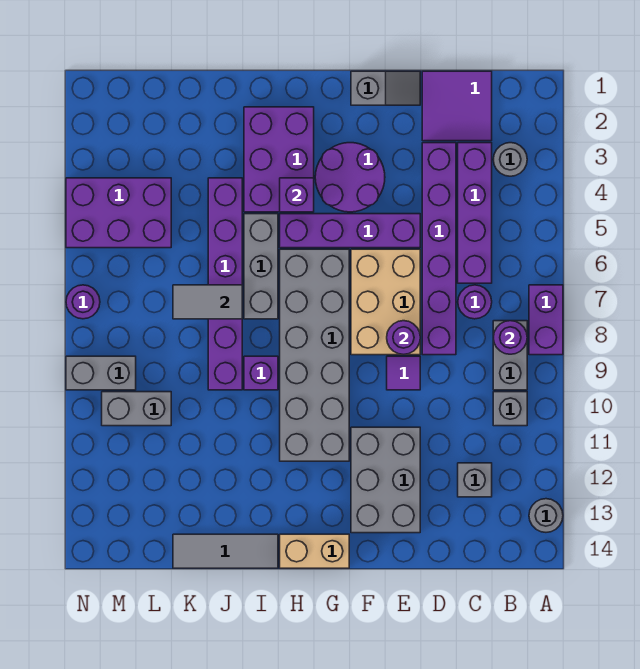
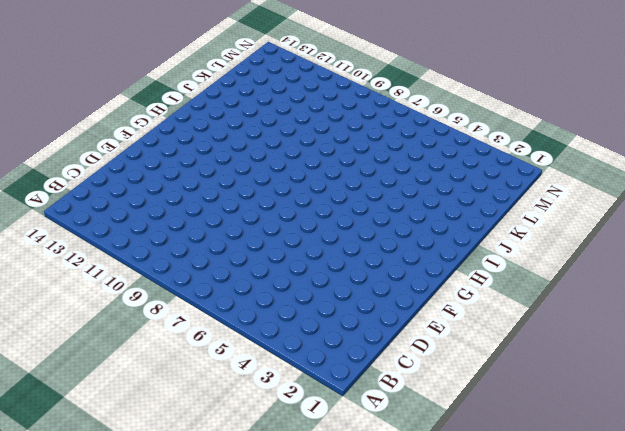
none -> purple 1x2 brick [529,285,563,355]
none -> grey 1x1 round brick [529,499,563,532]
none -> grey 1x1 round brick [493,143,527,176]
none -> grey 1x2 brick [493,321,527,390]

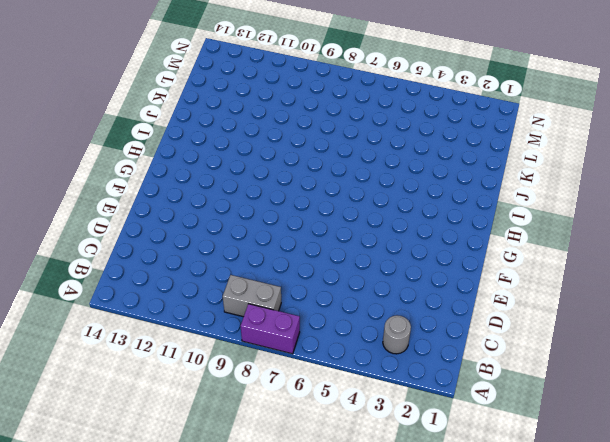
none -> grey 1x1 round brick [529,499,563,532]
none -> grey 1x1 brick [493,392,527,426]
none -> purple 2x2 tile [422,71,492,141]
none -> purple 1x4 brick [458,143,492,283]

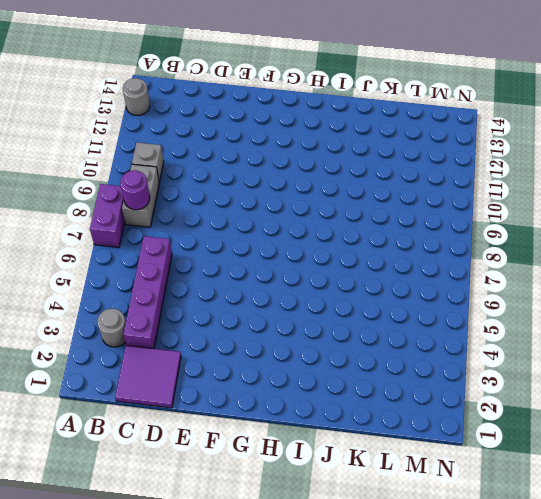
none -> purple 1x1 round brick [458,285,492,319]
none -> grey 1x1 brick [458,463,492,497]
none -> purple 1x6 brick [422,143,456,355]
none -> grey 1x2 slope [351,71,420,105]

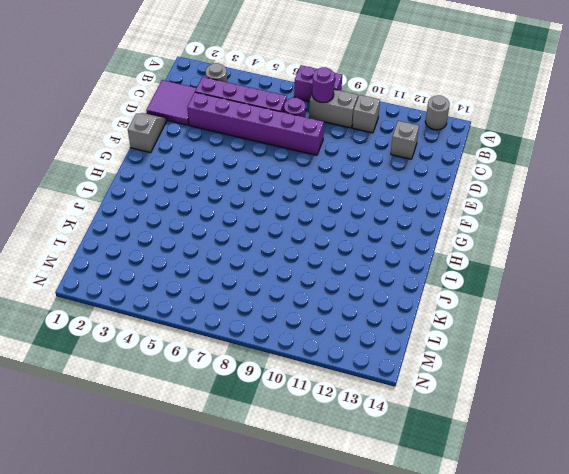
none -> purple 1x4 brick [280,214,420,248]
none -> tan 2x3 brick [351,249,420,355]
none -> purple 1x1 tile [387,356,420,390]
none -> grey 2x3 brick [351,427,420,533]

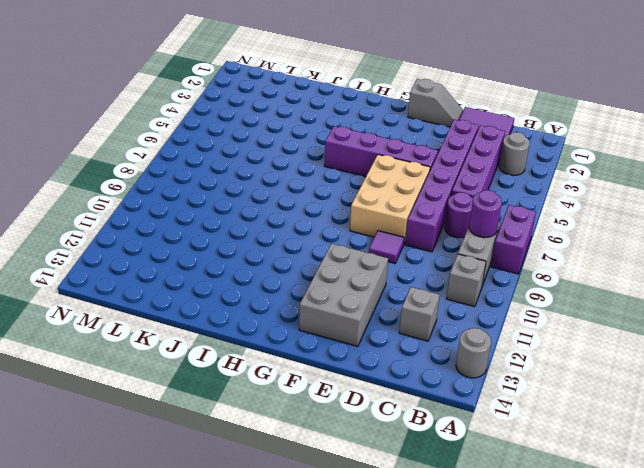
none -> purple 2x2 round brick [315,143,385,212]
none -> grey 2x6 brick [280,249,349,461]
none -> tan 1x2 brick [280,534,349,568]
none -> purple 2x3 brick [244,107,314,212]

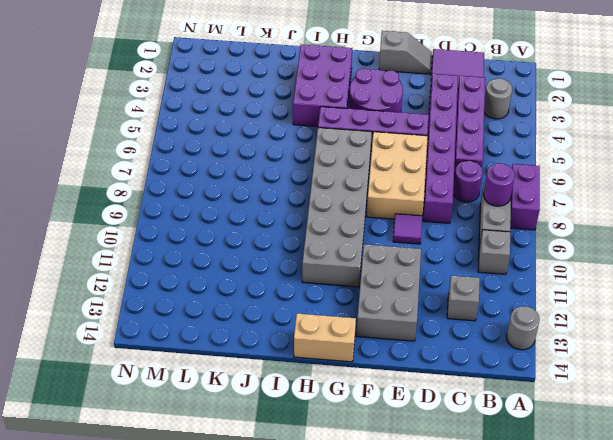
none -> grey 1x3 brick [244,214,278,319]
none -> purple 1x1 brick [244,356,278,390]
none -> grey 1x3 tile [173,534,278,568]
none -> purple 1x6 brick [208,178,242,390]

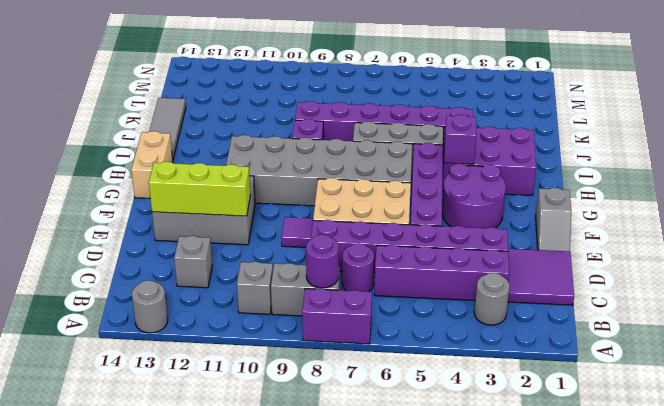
lime 1x3 brick [149,162,250,216] -> none
none -> purple 2x3 brick [66,178,171,248]
none -> grey 1x2 brick [102,392,171,426]
none -> grey 1x2 brick [66,356,136,390]
none -> purple 1x1 round brick [66,285,100,319]

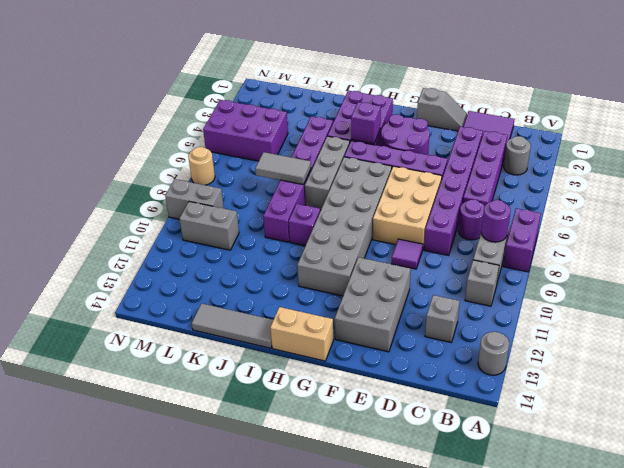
tan 1x1 round brick [188,147,215,185] -> purple 1x1 round brick [66,285,100,319]
none -> purple 1x1 round brick [387,321,420,355]

